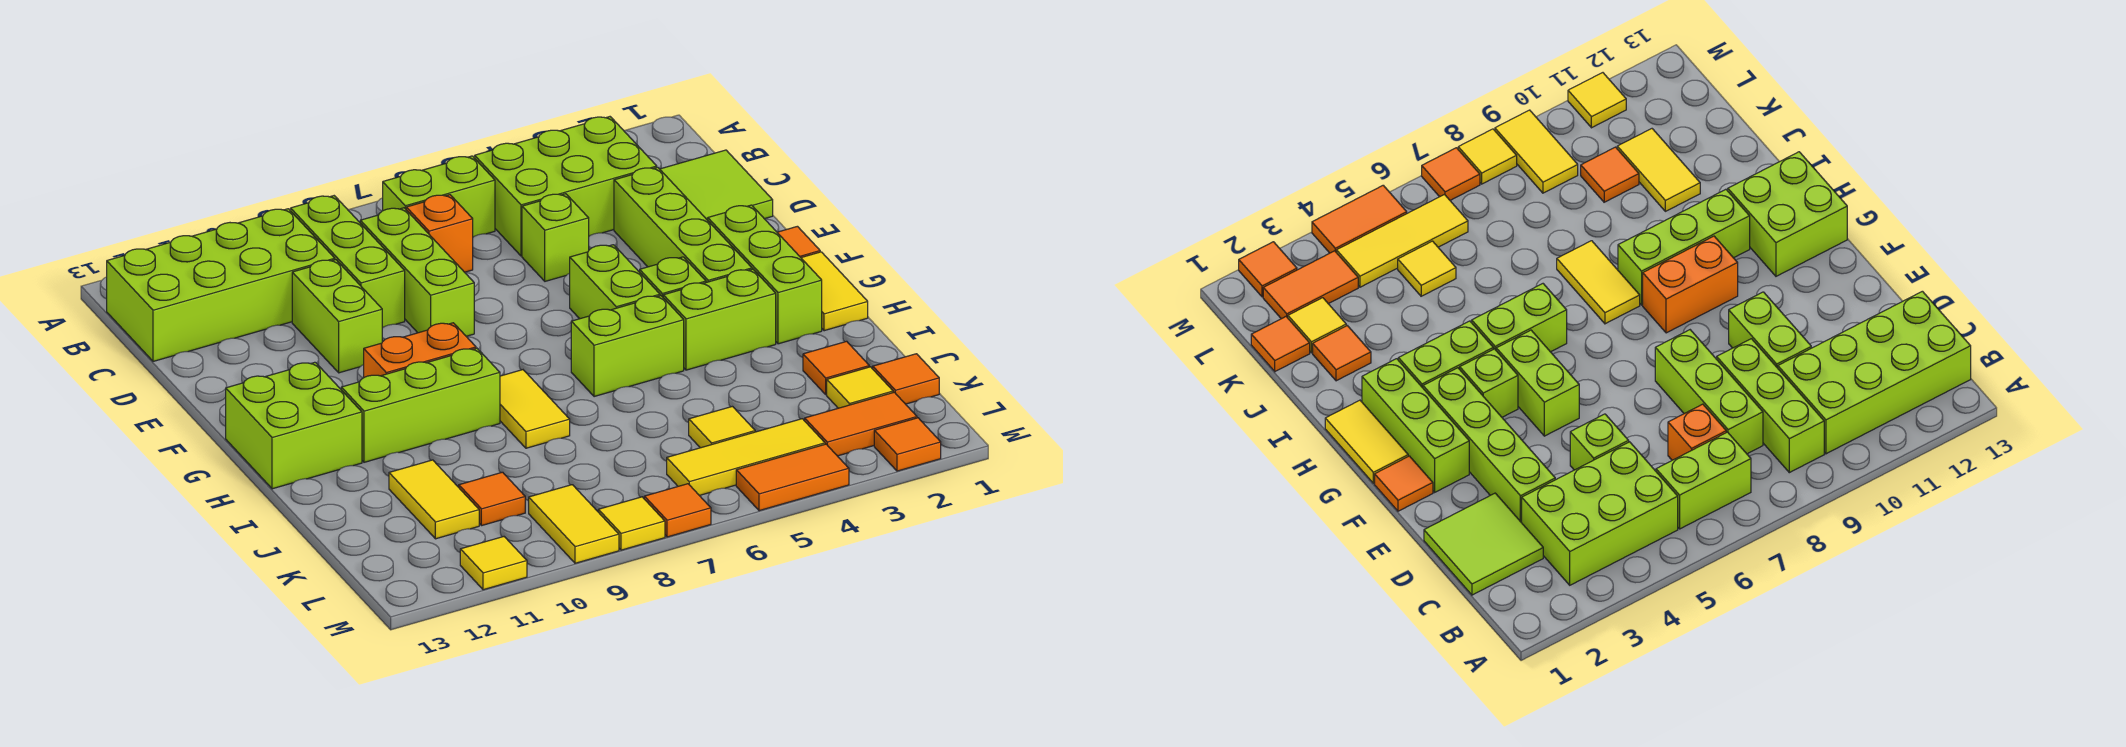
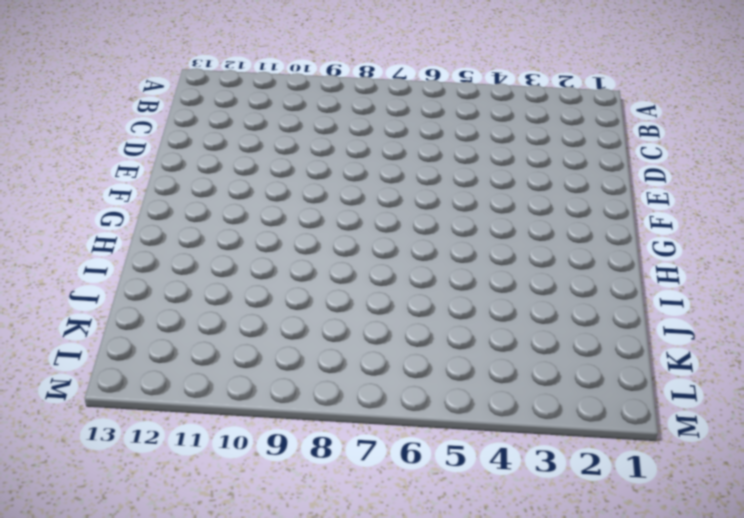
none -> lime 2x3 brick [475,117,657,256]
none -> lime 1x2 brick [383,156,495,237]
none -> lime 1x3 brick [291,196,405,328]
none -> lime 2x4 brick [107,209,335,361]

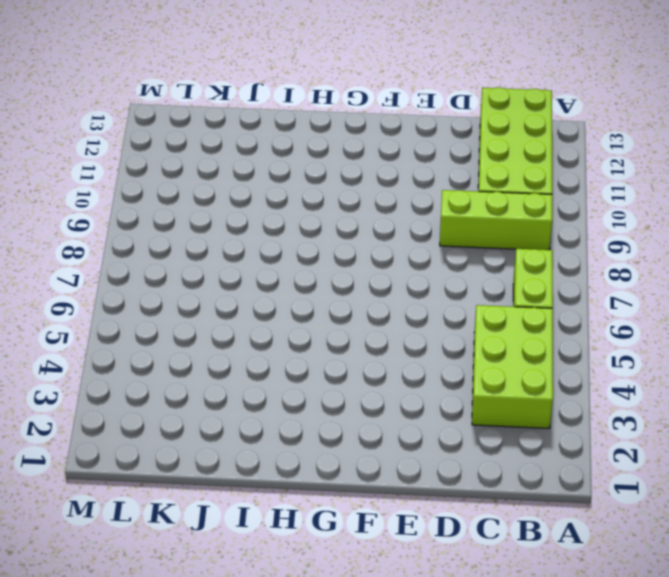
none -> lime 2x2 tile [660,150,773,220]
none -> orange 1x1 brick [406,195,473,272]
none -> lime 1x3 brick [360,208,474,336]
none -> lime 1x4 brick [614,167,752,282]

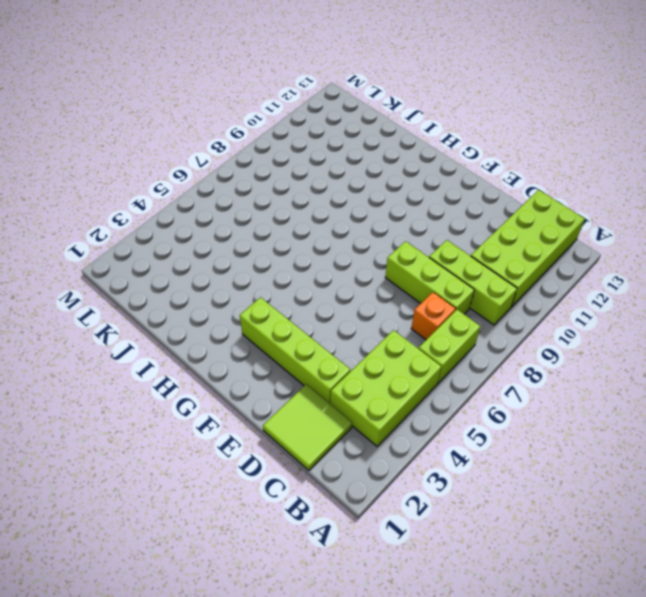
none -> lime 1x1 brick [522,194,589,281]
none -> lime 1x2 brick [292,260,382,373]
none -> orange 1x1 tile [777,226,820,257]
none -> lime 1x3 brick [708,205,822,344]

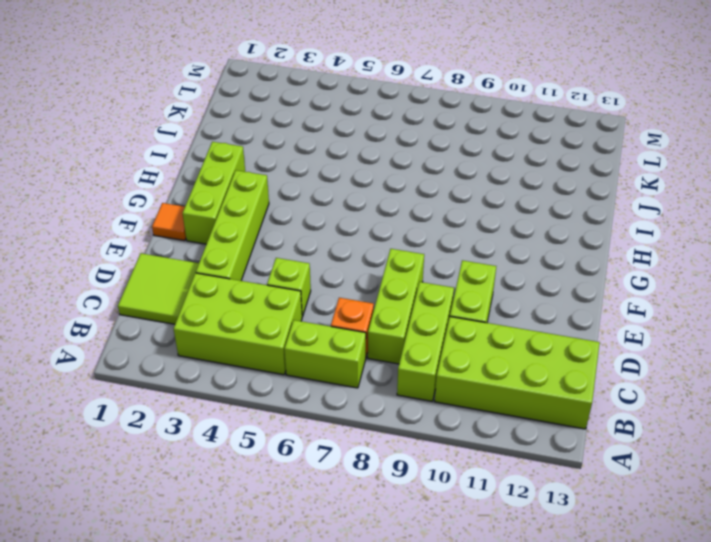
none -> lime 1x2 brick [570,245,660,319]
none -> yellow 1x2 tile [801,252,868,331]
none -> lime 1x1 brick [640,257,706,297]
none -> orange 1x2 brick [364,323,476,377]

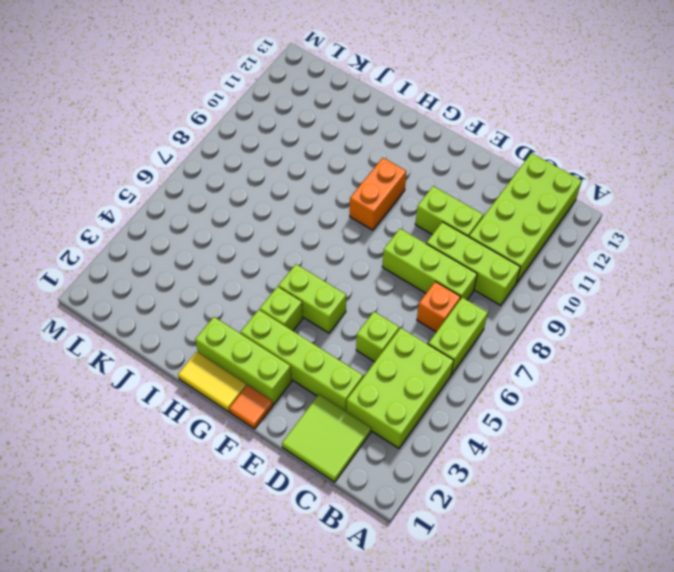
none -> lime 2x2 brick [226,362,362,489]
none -> lime 1x2 brick [663,269,776,370]
none -> lime 1x2 brick [571,296,684,397]
none -> yellow 1x2 tile [500,370,570,448]

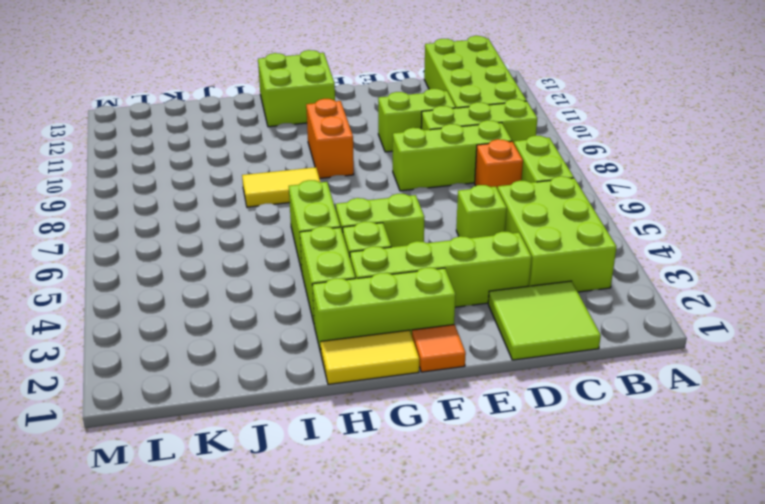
none -> lime 1x3 brick [341,348,500,462]
none -> orange 1x1 tile [803,341,869,395]
none -> yellow 1x2 tile [389,460,479,539]
none -> orange 1x1 tile [873,354,939,404]

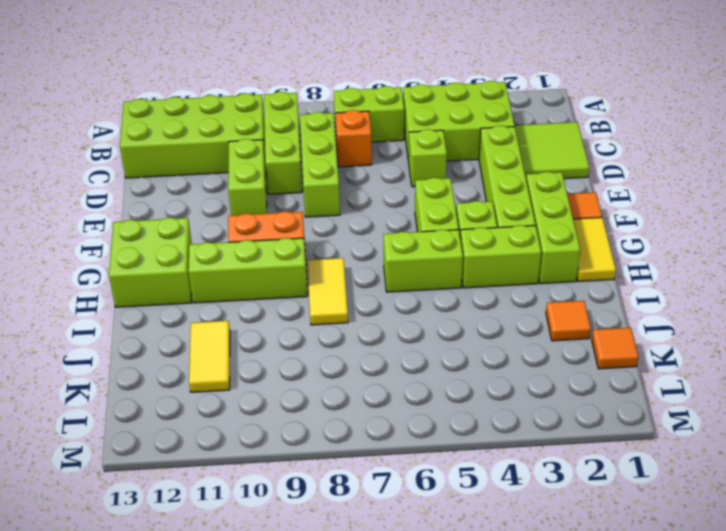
none -> yellow 1x1 tile [827,367,893,408]
none -> yellow 1x1 tile [689,406,755,448]
none -> orange 1x1 tile [459,472,525,526]
none -> orange 1x2 tile [805,392,917,456]

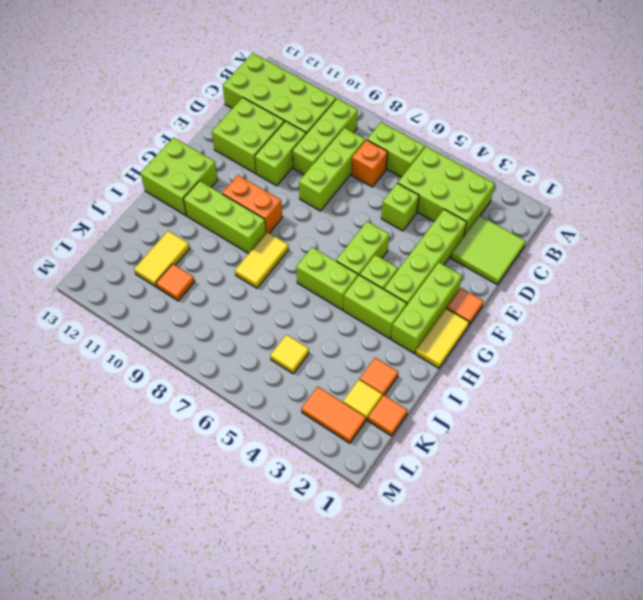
lime 2x2 brick [212,98,284,173] -> none
none -> yellow 1x3 tile [667,419,825,496]
none -> yellow 1x2 tile [529,485,619,563]
none -> orange 1x1 tile [874,418,941,471]
none -> orange 1x2 tile [736,444,849,511]

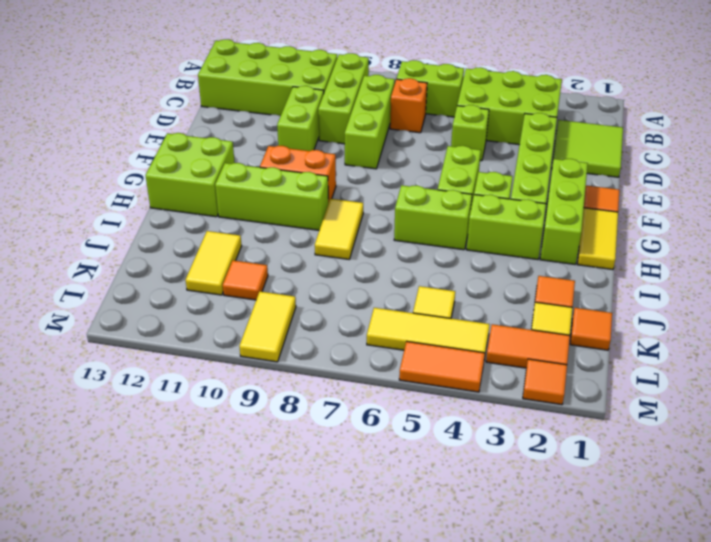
none -> orange 1x1 tile [644,484,711,537]
none -> yellow 1x1 tile [598,497,665,550]
none -> yellow 1x1 tile [460,537,527,590]

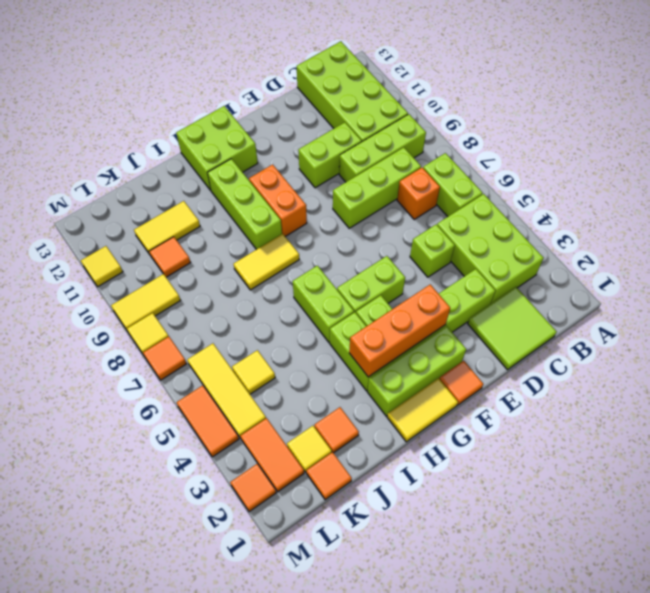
orange 1x3 brick [349,284,450,377] -> none

